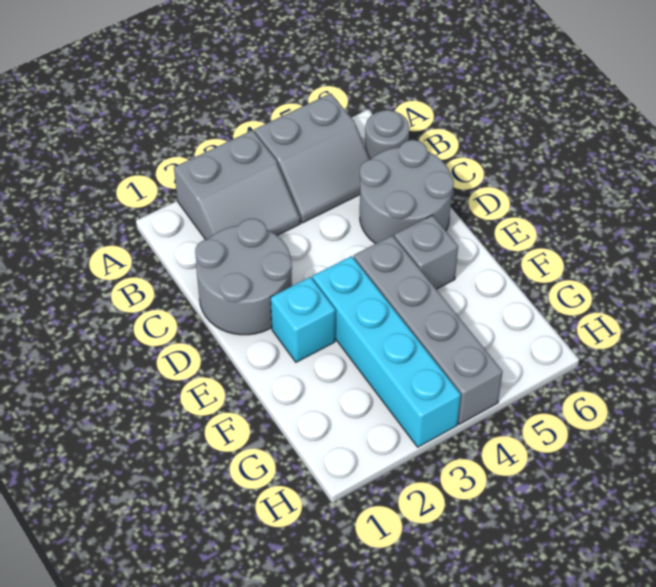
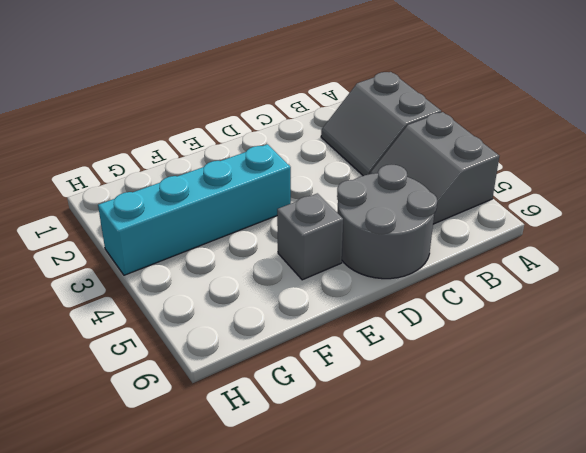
none -> grey 1x1 round brick [365,110,409,159]
none -> grey 2x2 round brick [195,219,292,335]

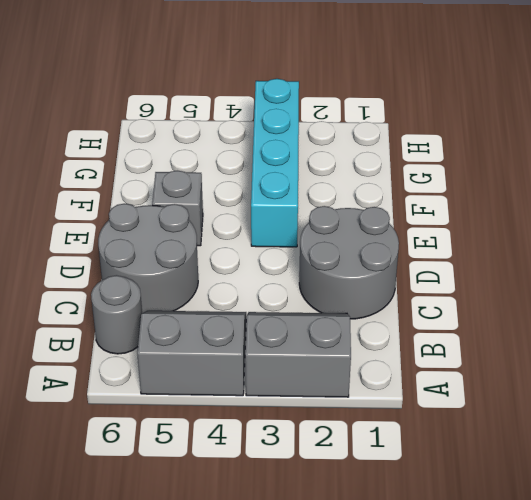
none -> cyan 1x1 brick [270,277,335,362]
none -> grey 1x4 brick [354,236,503,424]

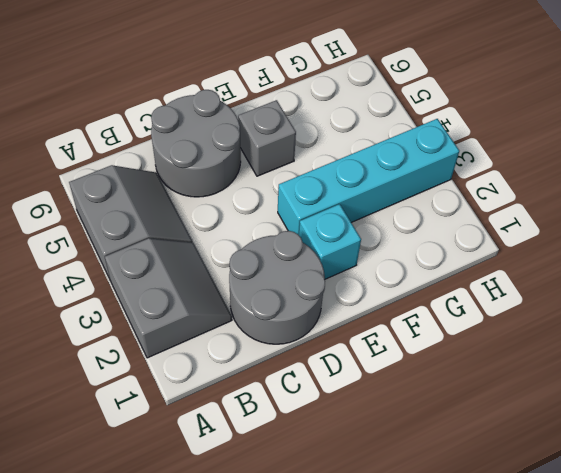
none -> grey 1x1 round brick [365,110,409,159]
none -> grey 1x4 brick [354,236,503,424]

